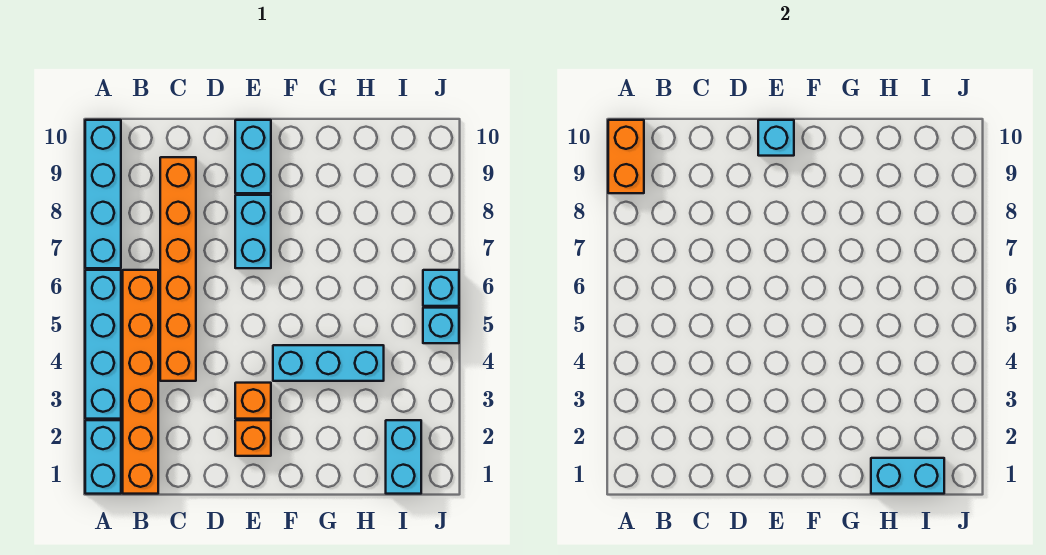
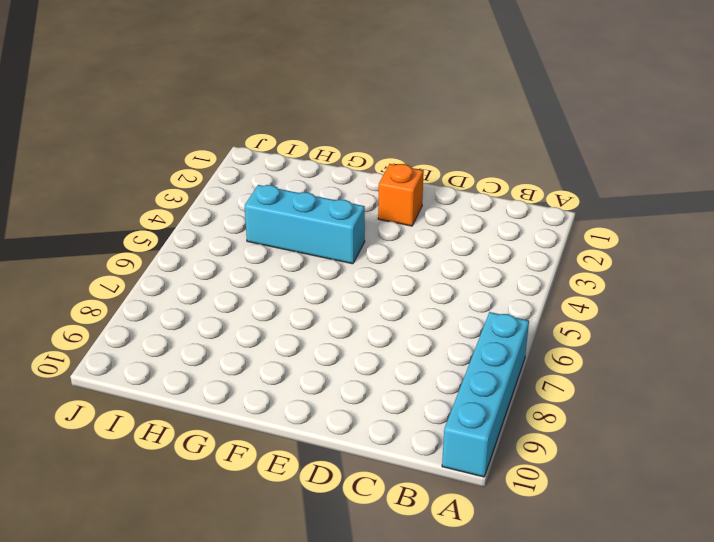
none -> cyan 1x2 brick [85,420,121,494]
none -> cyan 1x4 brick [85,270,121,419]
none -> orange 1x6 brick [123,270,158,494]

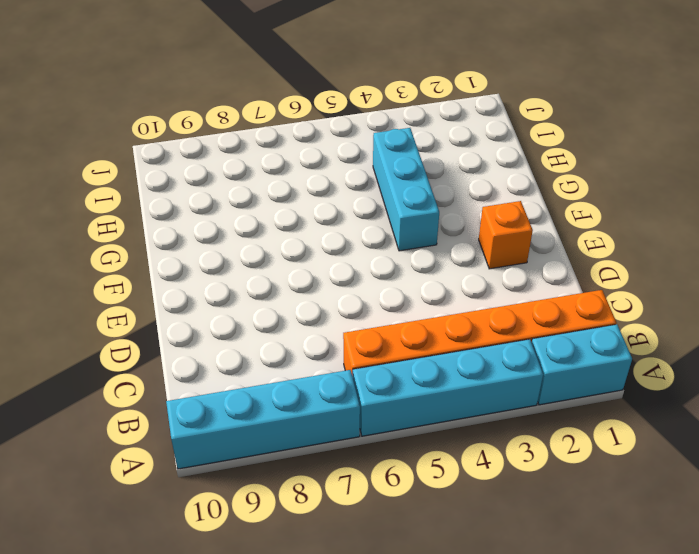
none -> orange 1x6 brick [160,157,196,381]
none -> orange 1x1 brick [235,383,271,419]
none -> cyan 1x2 brick [235,195,271,268]

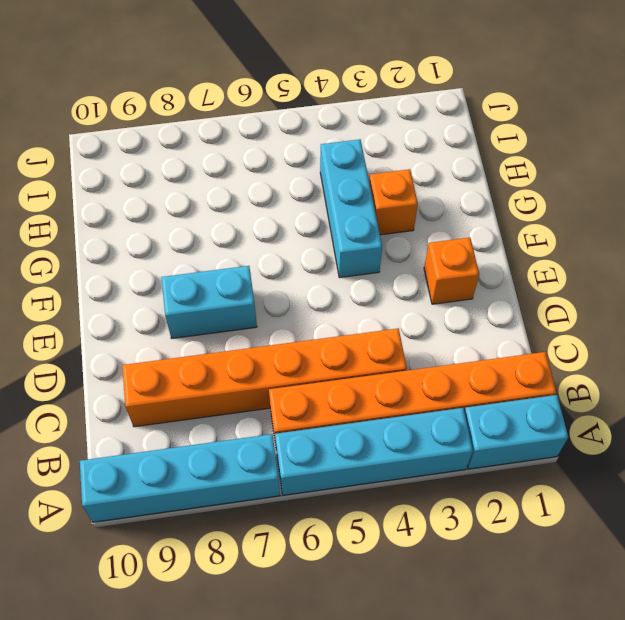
orange 1x1 brick [369,169,418,235] -> orange 1x1 brick moved to [235,383,271,419]
none -> cyan 1x2 brick [235,120,271,193]
none -> cyan 1x2 brick [386,420,421,494]
none -> cyan 1x1 brick [423,308,459,343]

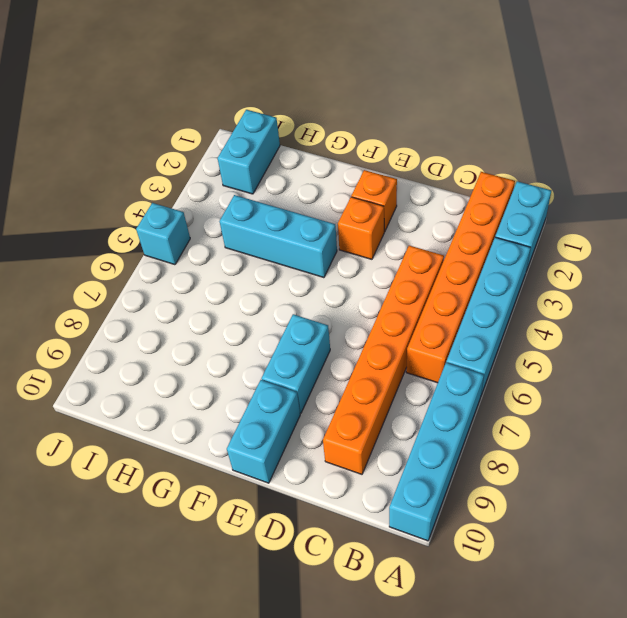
none -> cyan 1x1 brick [423,270,459,306]
none -> orange 1x2 brick [608,120,644,193]
none -> cyan 1x1 brick [758,120,794,156]

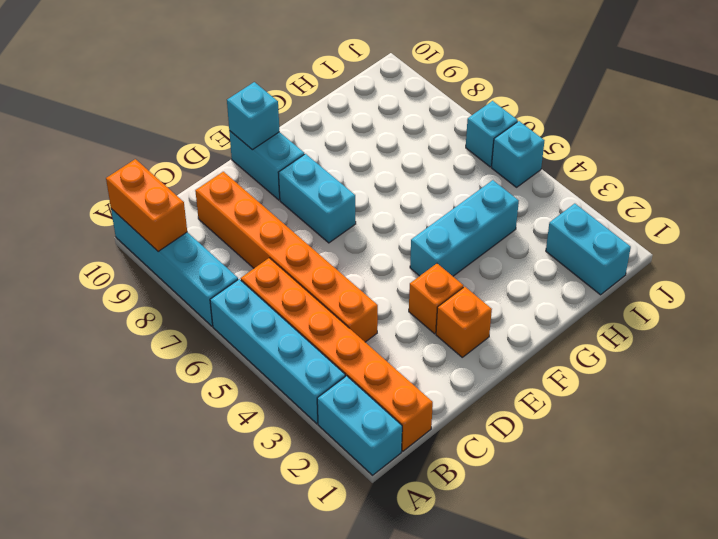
none -> cyan 1x2 brick [871,458,944,494]

